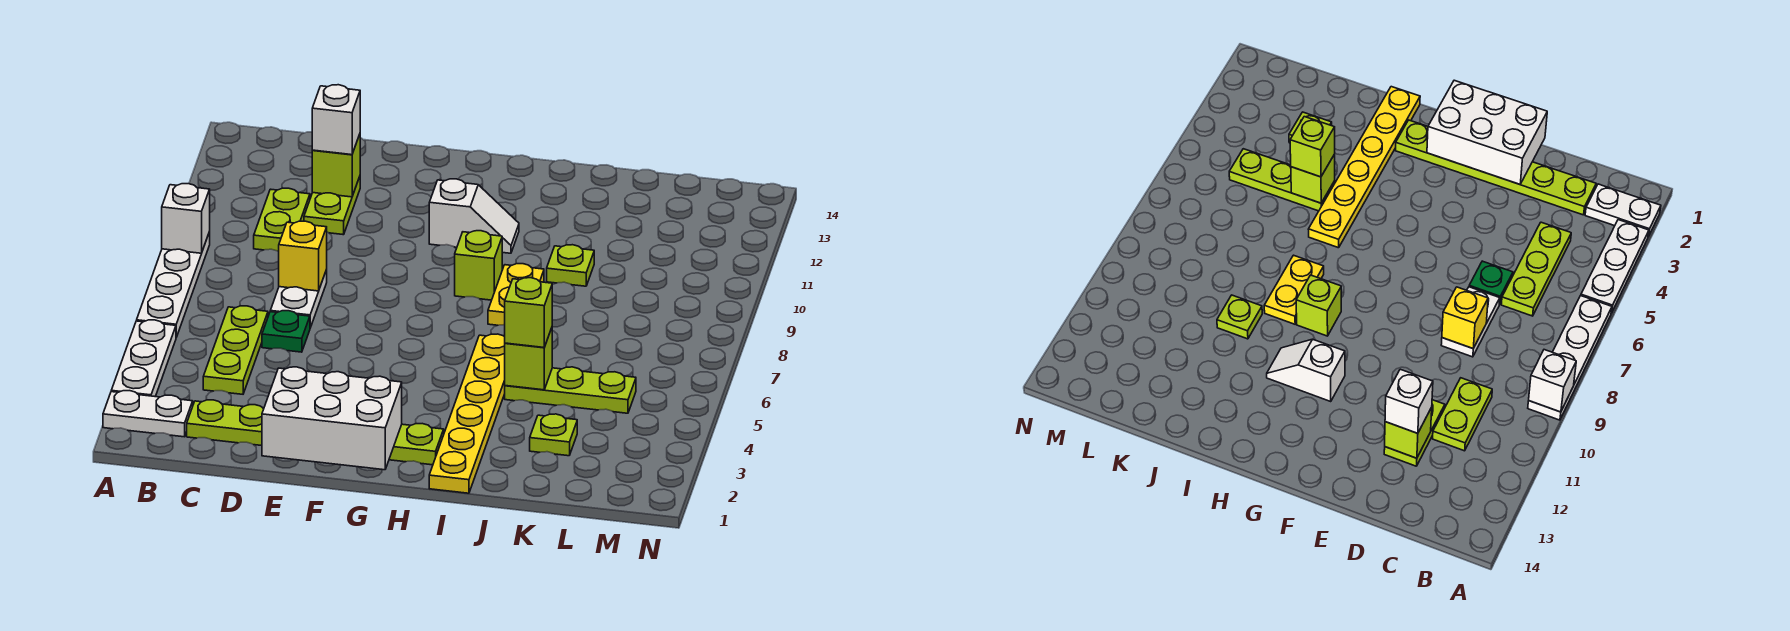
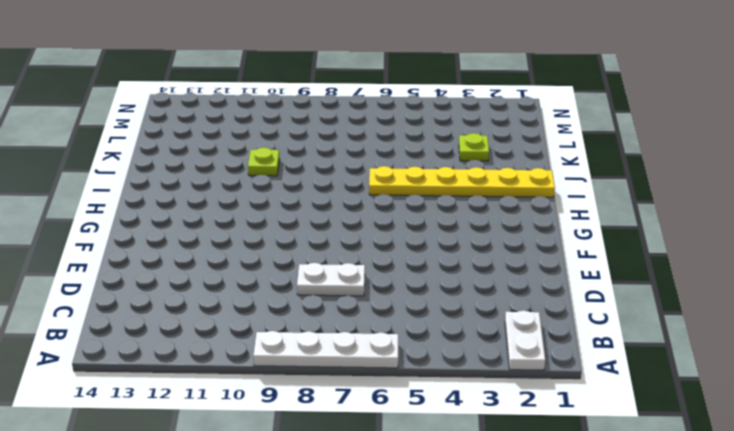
none -> white 1x3 plate [111,320,176,397]
none -> lime 1x6 plate [187,400,444,465]
none -> lime 1x3 plate [203,306,268,394]

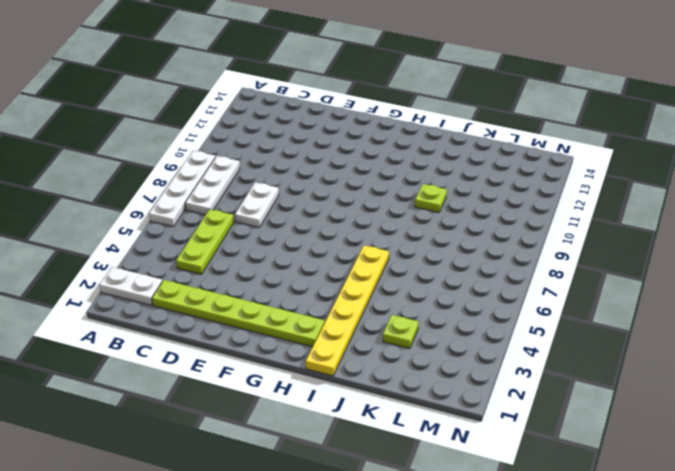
white 1x3 plate [185,156,240,215] -> white 1x3 plate moved to [111,320,176,397]
none -> lime 1x2 plate [254,188,310,252]
none -> green 1x1 plate [262,311,310,352]
none -> lime 1x2 plate [304,177,360,235]

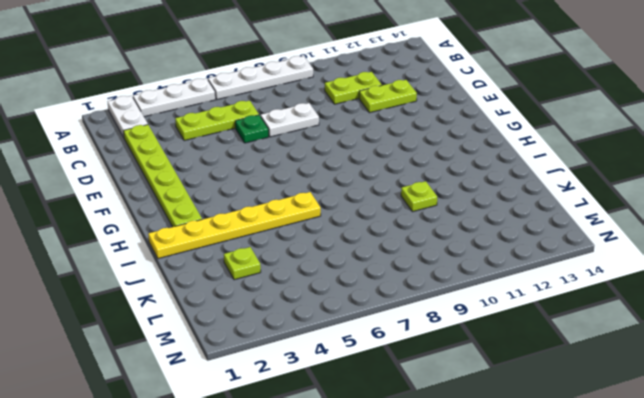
none -> white 1x2 slope [429,179,519,253]
none -> lime 1x1 brick [455,231,502,300]
none -> yellow 1x2 plate [488,264,544,325]

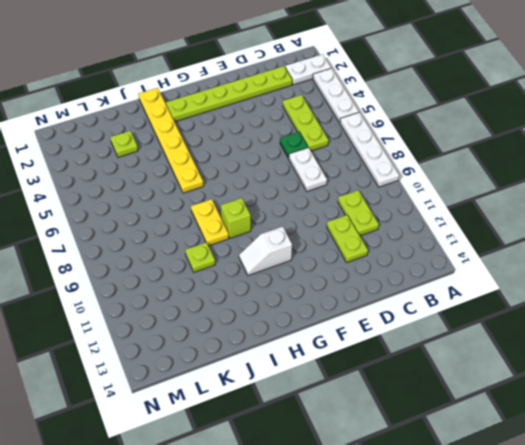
none -> lime 1x3 plate [505,367,636,413]
none -> white 1x1 brick [162,184,210,253]
none -> yellow 1x1 brick [279,221,327,291]

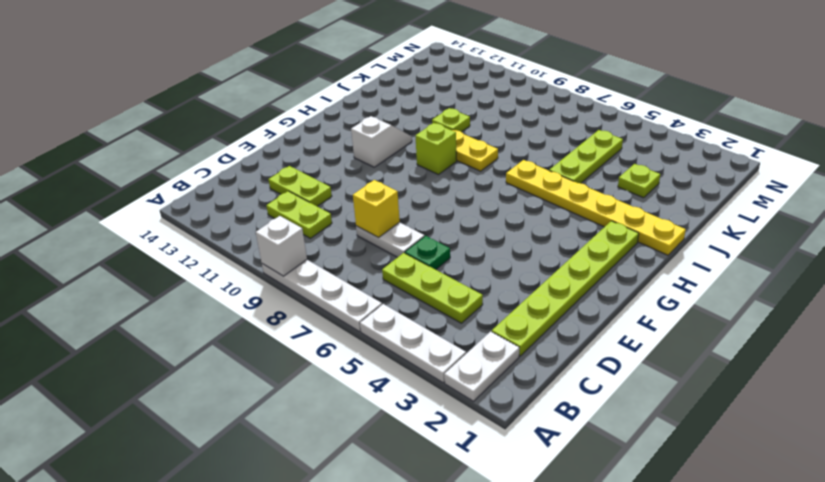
none -> lime 1x1 brick [312,134,360,197]
none -> white 2x3 brick [262,367,402,470]
none -> lime 1x1 brick [505,328,552,390]

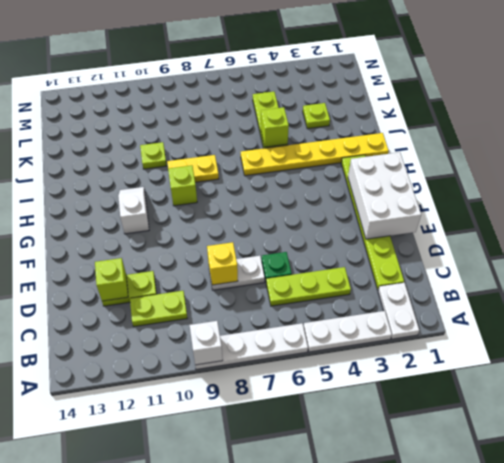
none -> white 1x1 brick [312,85,360,155]
none -> lime 1x1 brick [505,278,552,347]

